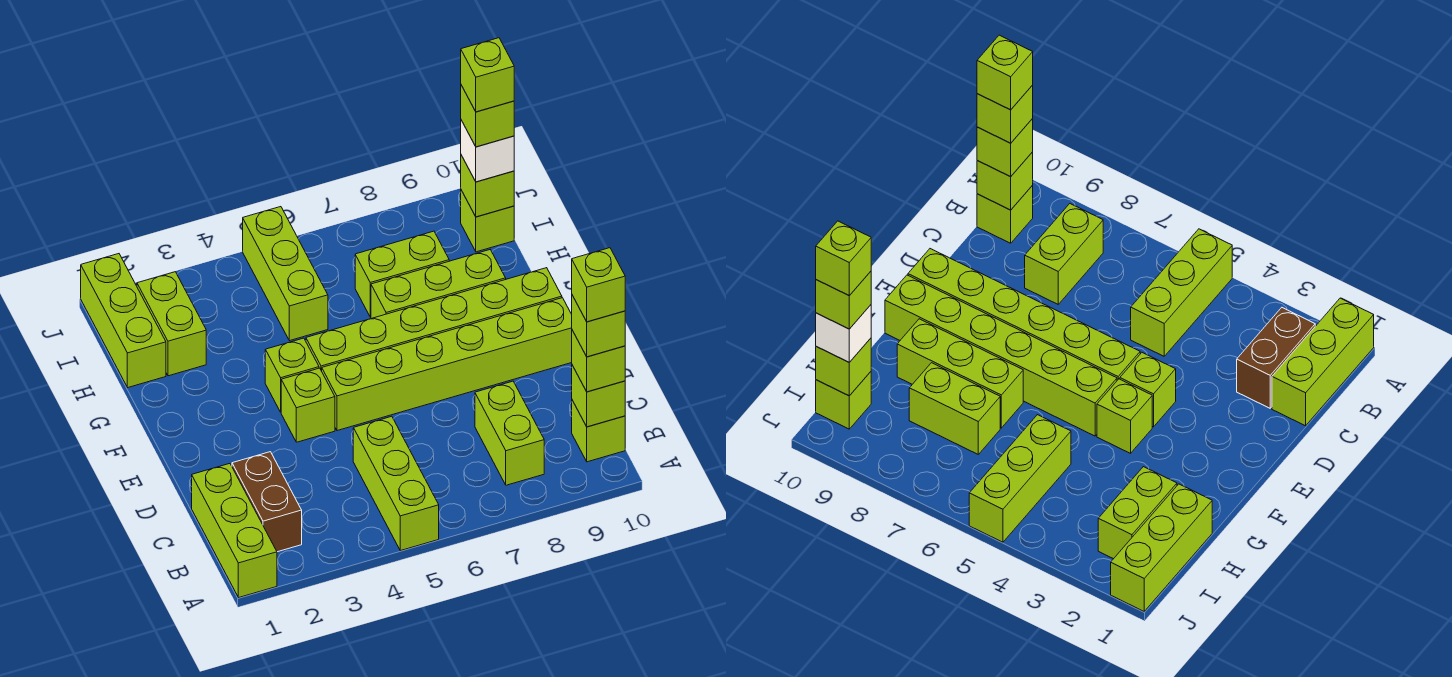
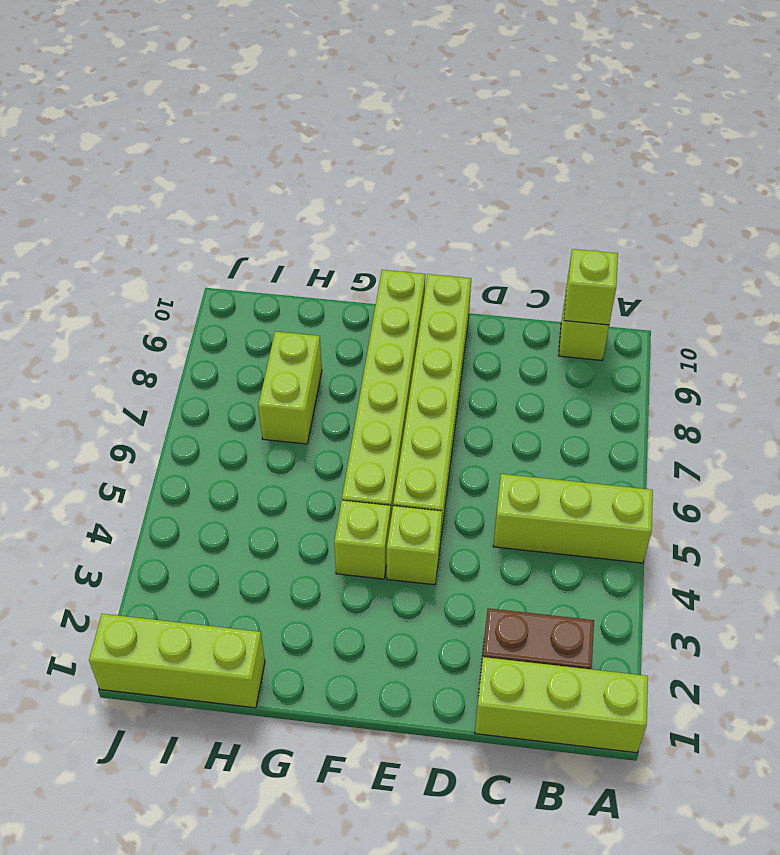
none -> lime 1x2 brick [475,381,544,485]
none -> lime 1x3 brick [371,250,506,319]
none -> lime 1x2 brick [137,272,206,376]

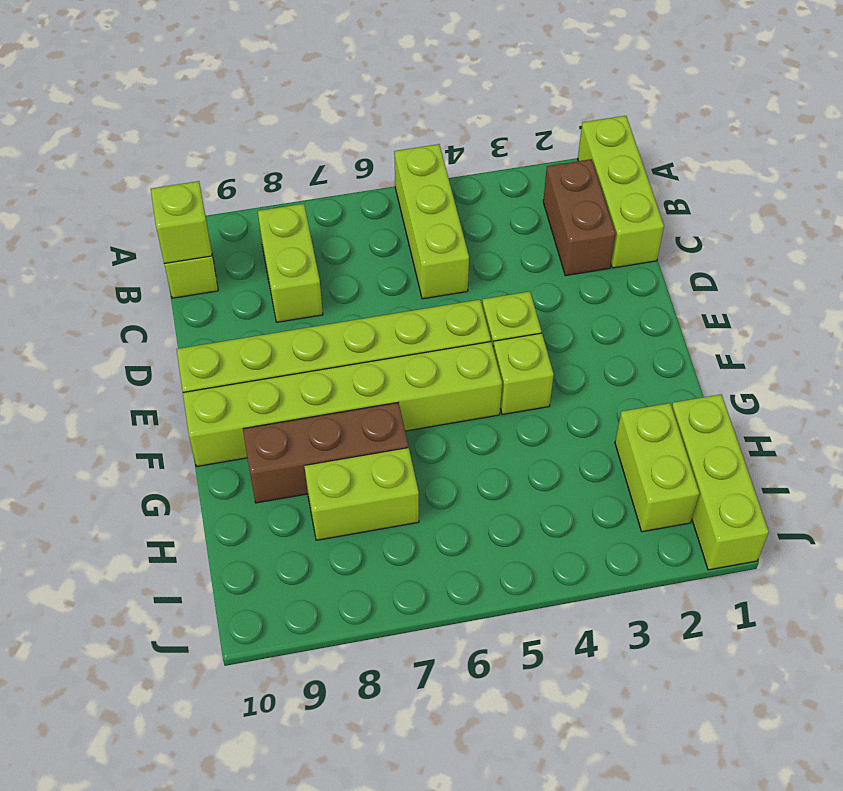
brown 1x3 brick [243,403,408,503] -> lime 1x3 brick [371,250,506,319]
none -> lime 1x3 brick [243,207,328,341]
none -> lime 1x1 brick [461,190,514,252]
none -> lime 1x1 brick [461,155,514,217]

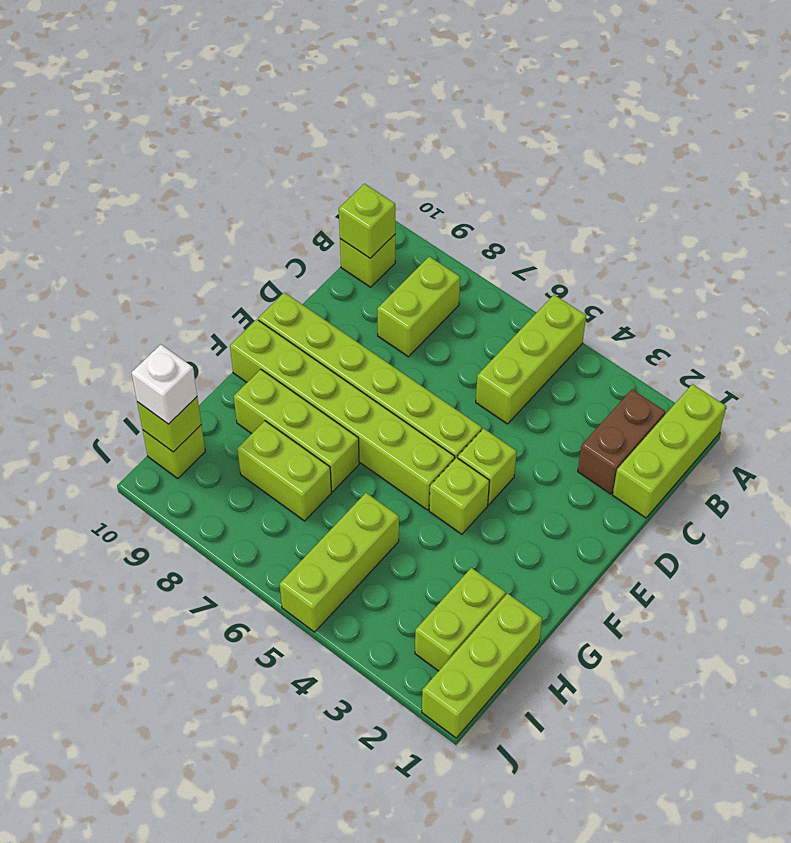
none -> lime 1x1 brick [572,330,625,392]
none -> lime 1x1 brick [572,295,625,357]
none -> lime 1x1 brick [461,85,514,147]

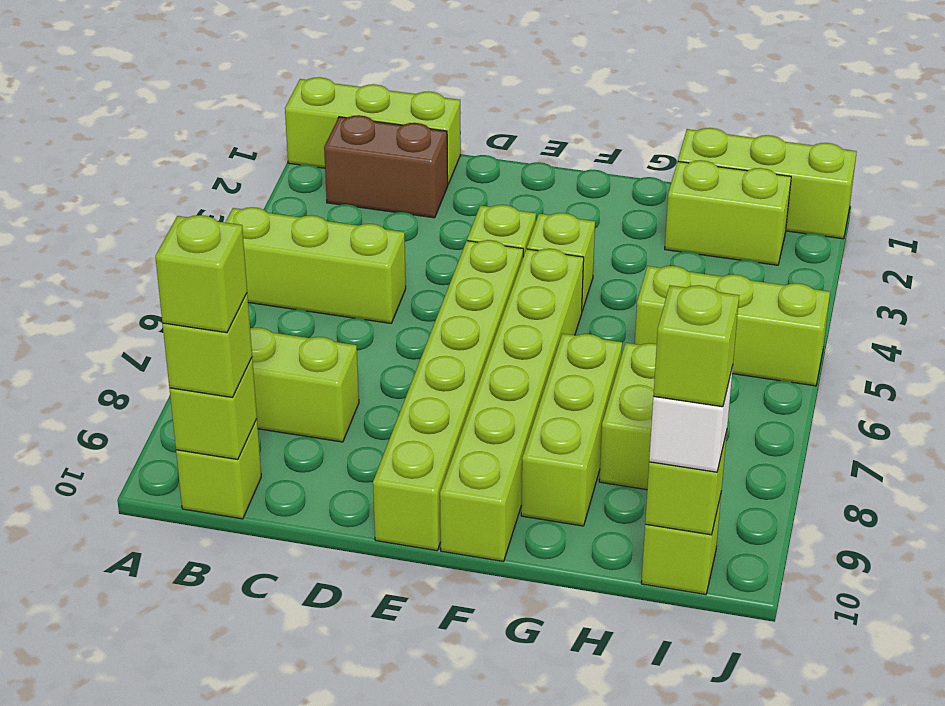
none -> lime 1x1 brick [572,248,625,322]
none -> lime 1x1 brick [461,38,514,112]

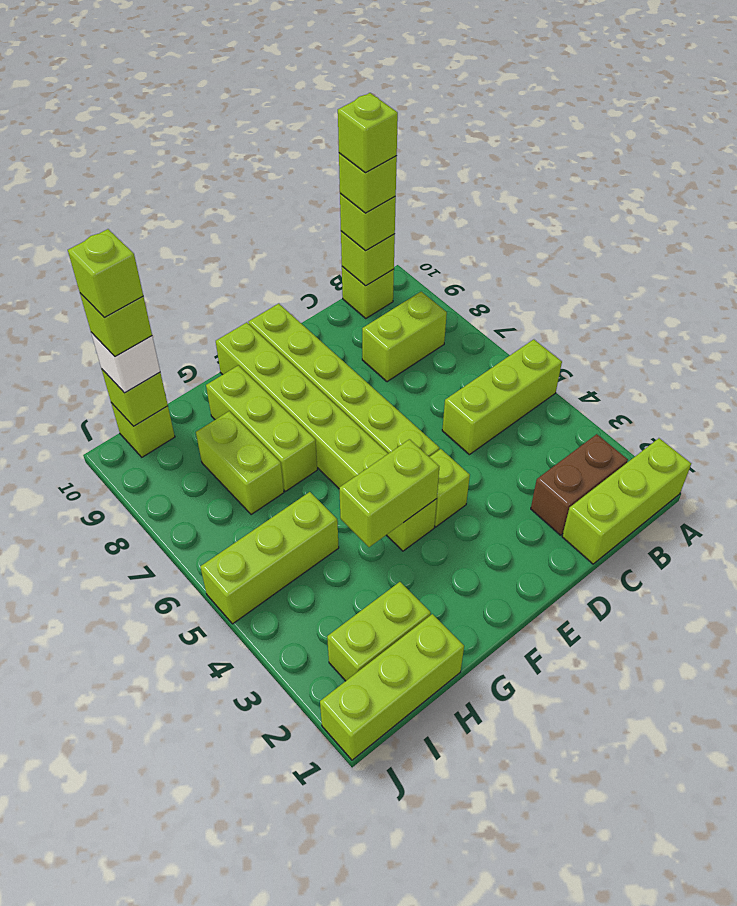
lime 1x2 brick [339,439,439,547] -> none

